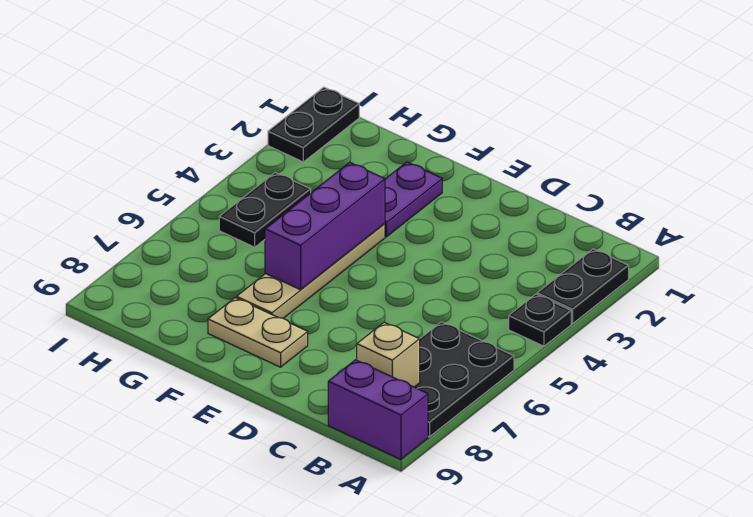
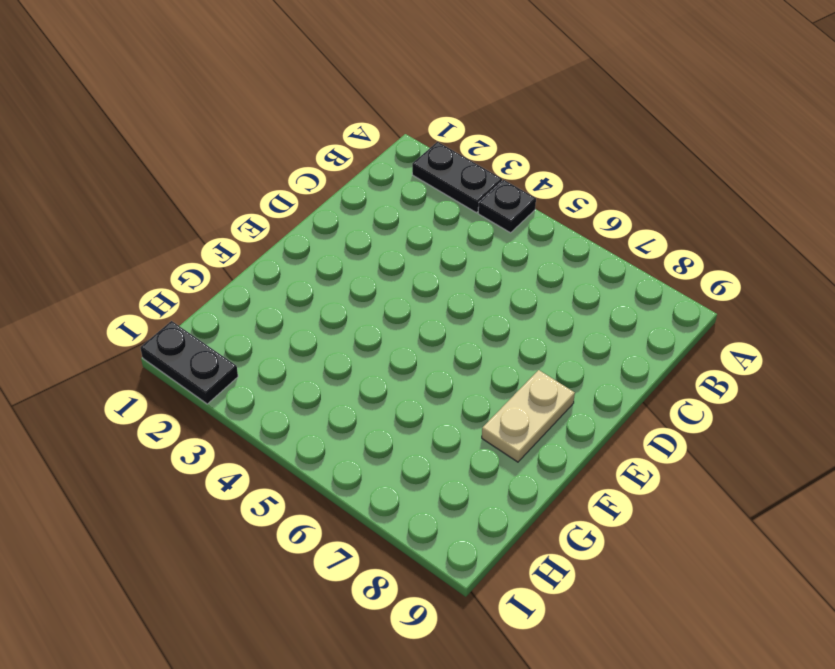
none -> black 2x3 plate [415,322,514,437]
none -> purple 1x2 brick [328,360,428,459]

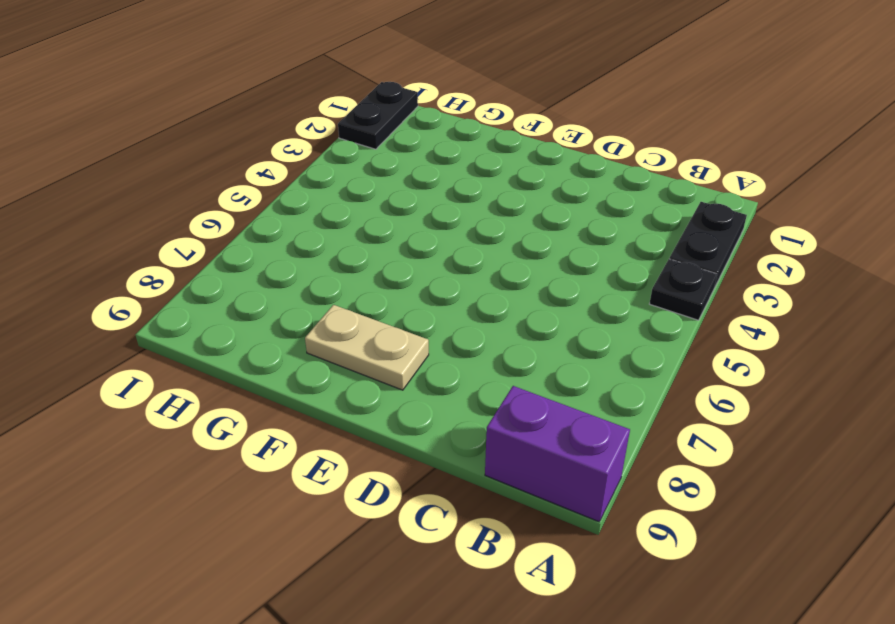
none -> black 2x3 plate [415,322,514,437]
none -> purple 1x2 plate [385,162,442,237]

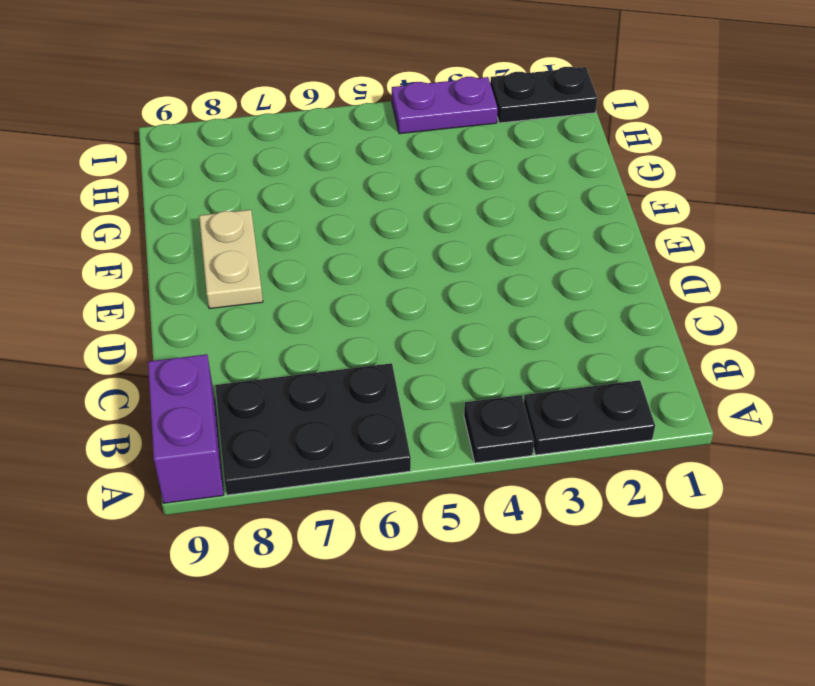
purple 1x2 plate [392,77,498,134] -> purple 1x2 plate moved to [385,162,442,237]
none -> tan 1x4 plate [237,224,385,318]
none -> black 1x2 plate [219,172,311,247]

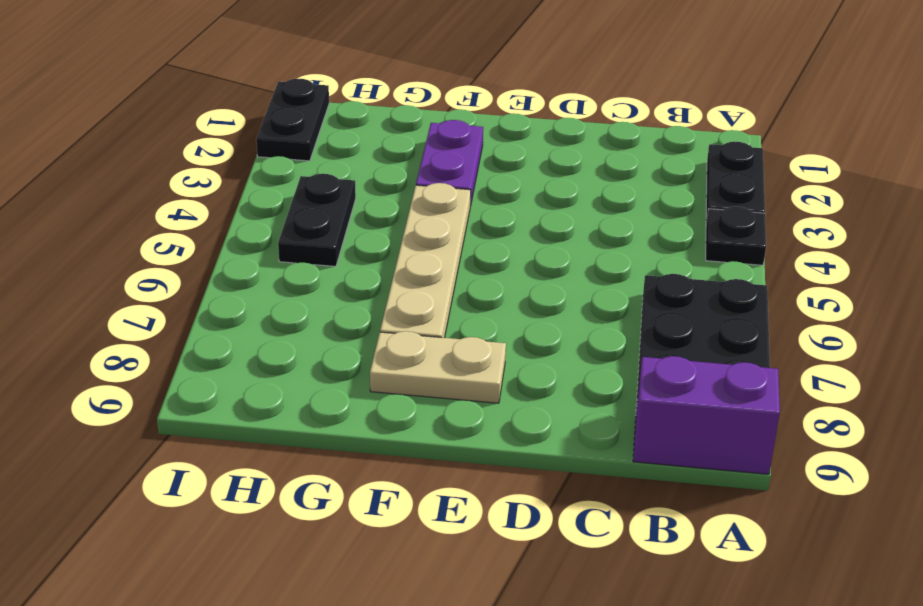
none -> tan 1x1 brick [357,322,420,387]
none -> purple 1x3 brick [265,162,385,290]

